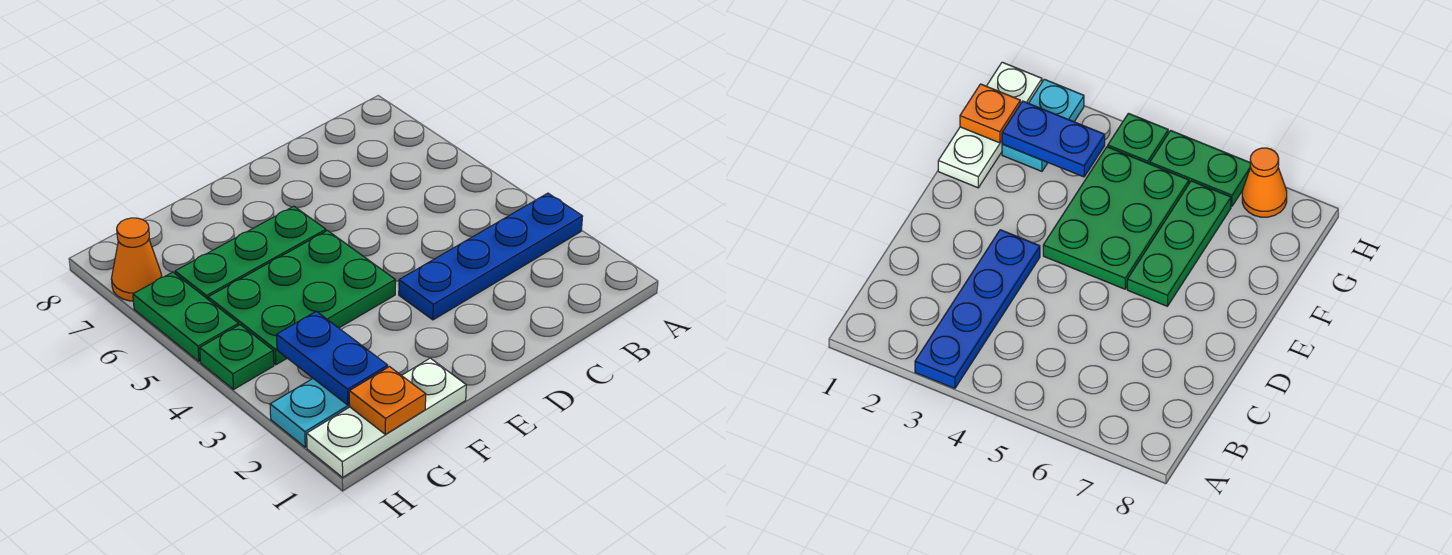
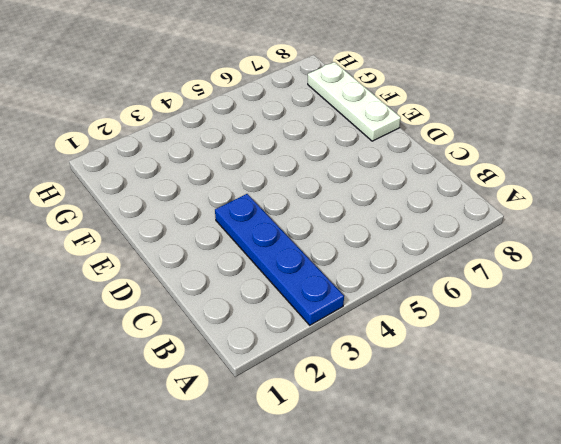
white 1x3 plate [308,62,401,141] -> white 1x3 plate moved to [307,358,466,477]
none -> green 2x3 plate [208,231,395,365]
none -> green 1x3 plate [175,206,326,299]

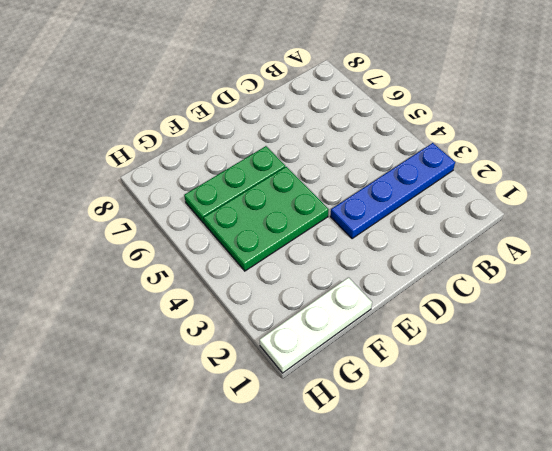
none -> cyan 1x2 plate [270,379,350,447]
none -> green 1x1 plate [200,325,274,389]

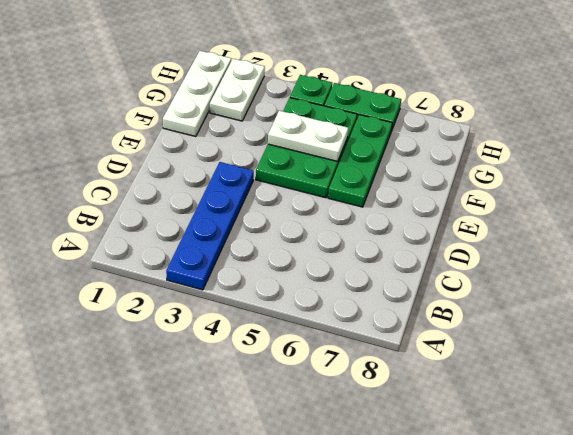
white 1x2 plate [268,111,348,161] -> none
white 1x2 plate [210,59,265,121] -> cyan 1x2 plate [270,379,350,447]
none -> orange 1x1 cone [111,218,162,301]
none -> orange 1x1 plate [349,367,426,434]

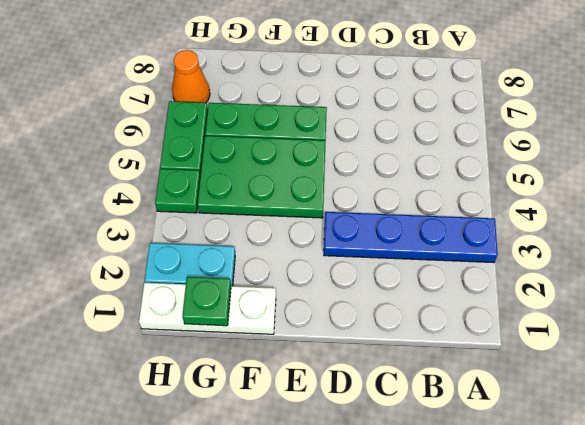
green 1x1 plate [182,277,231,326] -> orange 1x1 plate [349,367,426,434]
none -> blue 1x2 plate [277,311,388,405]

